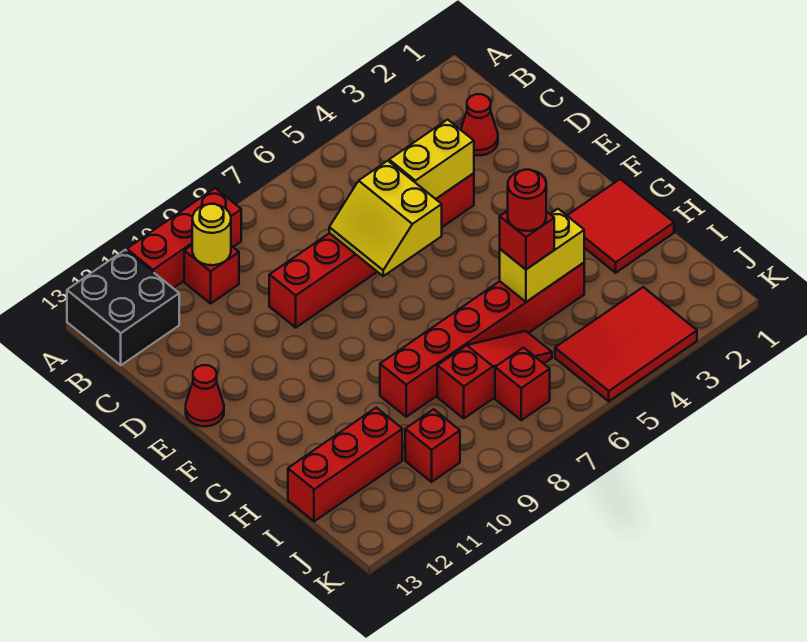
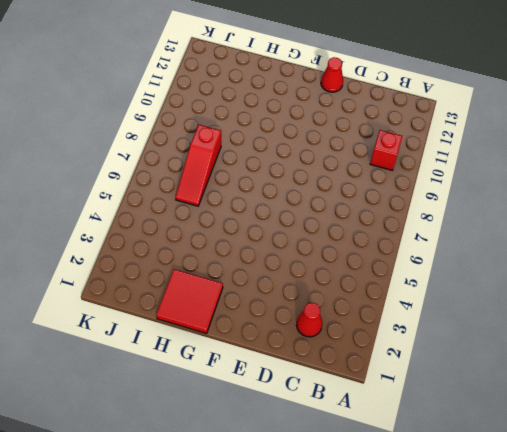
none -> red 1x3 brick [127,188,241,288]
none -> black 2x2 brick [67,250,179,365]
none -> red 1x6 brick [269,173,474,328]

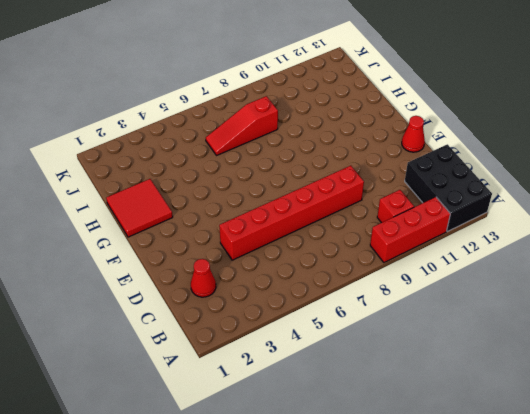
black 2x3 brick [405,144,492,231] -> black 2x2 brick [67,250,179,365]
none -> red 1x6 brick [380,263,584,417]
none -> red 1x3 brick [288,408,402,521]
none -> red 2x3 tile [555,287,697,401]

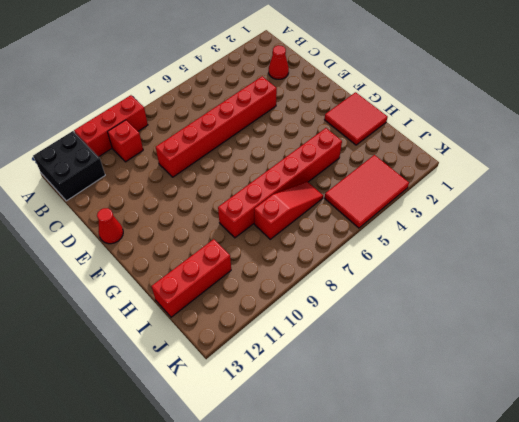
none -> red 1x1 brick [495,348,550,420]
none -> red 1x1 brick [405,409,460,482]
none -> yellow 1x1 round brick [192,204,231,265]

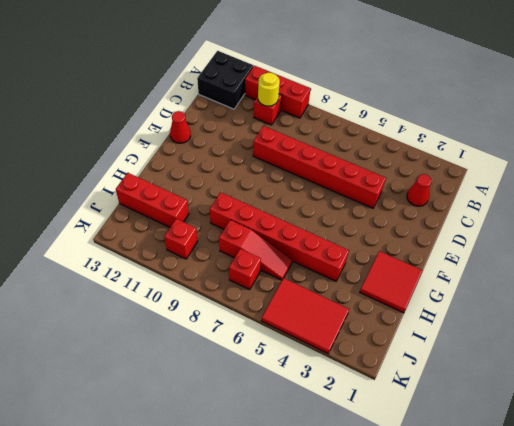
none -> yellow 1x2 brick [389,120,474,199]
none -> yellow 2x2 slope [329,161,442,276]
none -> yellow 1x2 brick [500,209,584,302]

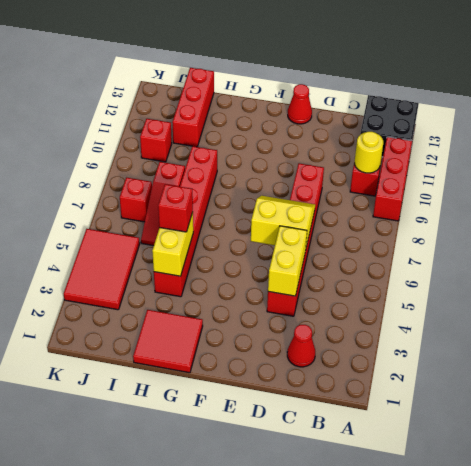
none -> red 1x1 round brick [508,170,546,231]

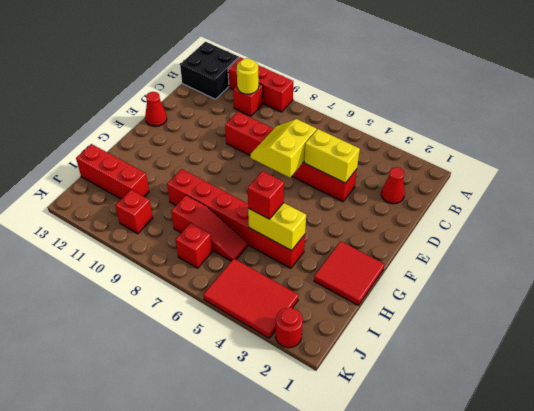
red 1x1 round brick [276,308,303,348] -> red 1x1 round brick moved to [508,170,546,231]

